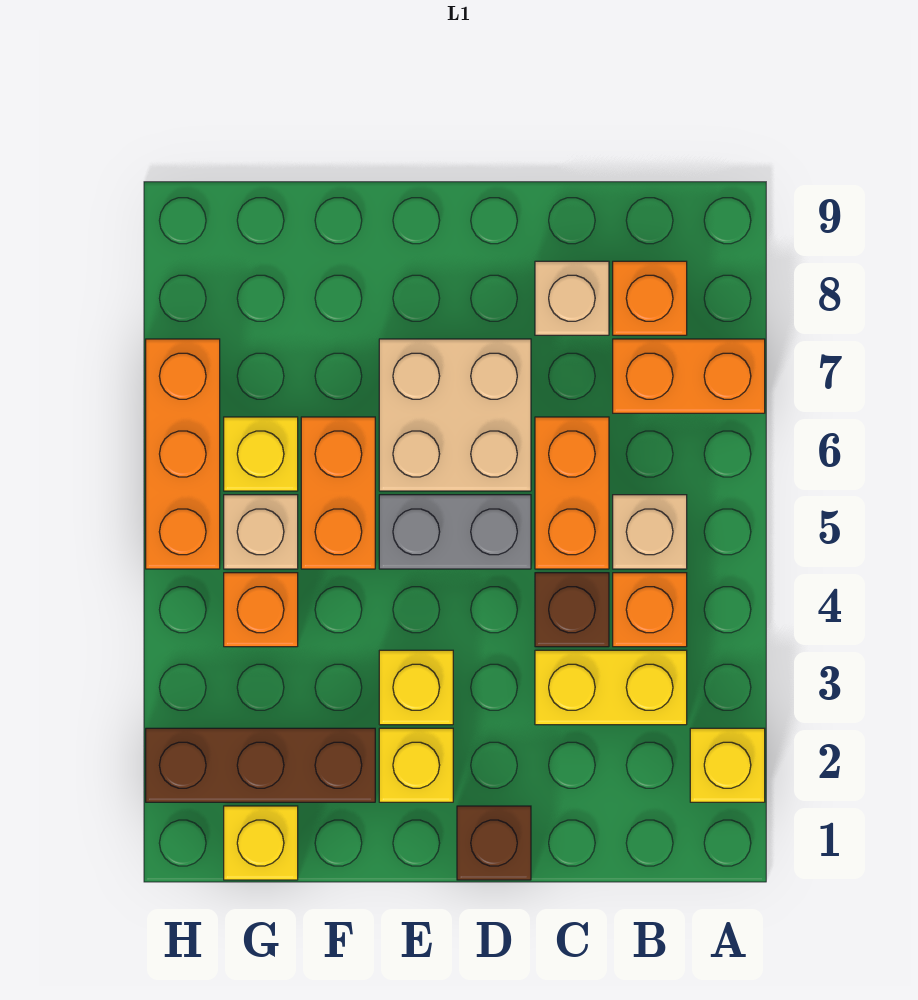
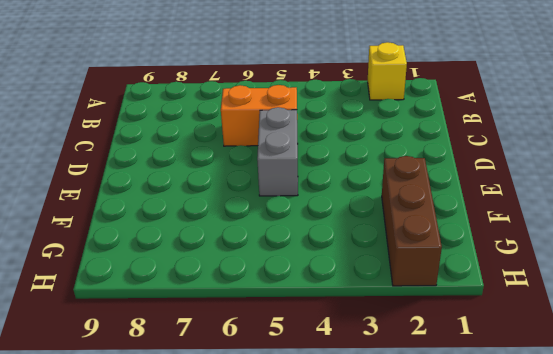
none -> orange 1x2 brick [613,339,765,413]
none -> yellow 1x2 brick [535,650,687,725]
none -> orange 1x1 brick [613,573,687,647]

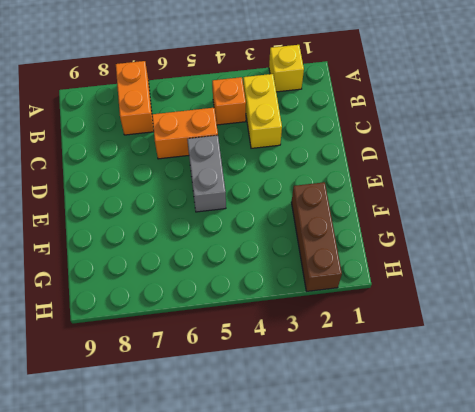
none -> tan 1x1 brick [613,495,687,569]
none -> orange 1x1 brick [613,261,687,335]
none -> brown 1x1 brick [535,573,609,647]

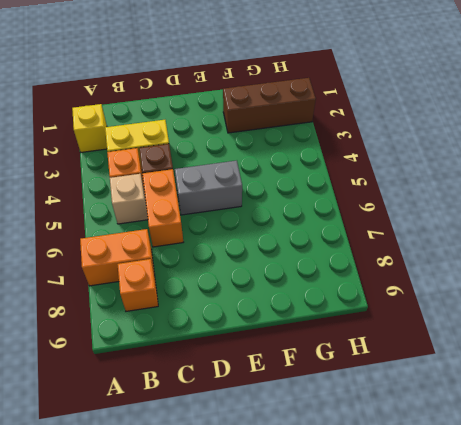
none -> tan 1x1 brick [535,261,609,335]
none -> brown 1x1 brick [457,806,531,880]
none -> tan 2x2 brick [379,339,531,491]

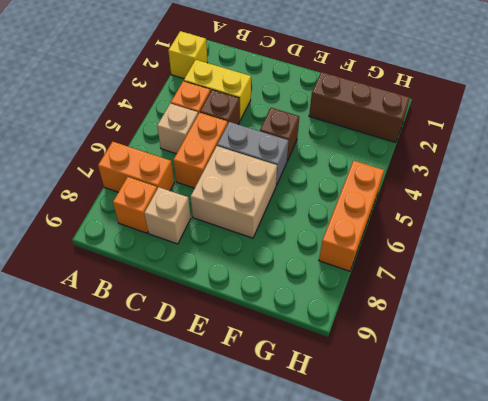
brown 1x1 brick [260,108,299,161] -> brown 1x1 brick moved to [457,806,531,880]
none -> yellow 1x1 brick [379,728,453,802]
none -> yellow 1x1 brick [379,650,453,725]
none -> orange 1x2 brick [301,417,375,569]

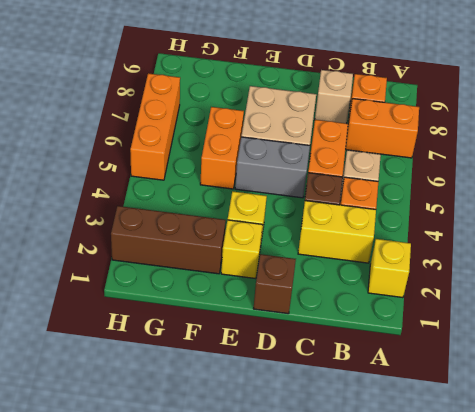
none -> yellow 1x1 brick [224,806,298,880]
none -> orange 1x1 brick [224,573,298,647]
none -> tan 1x1 brick [224,495,298,569]

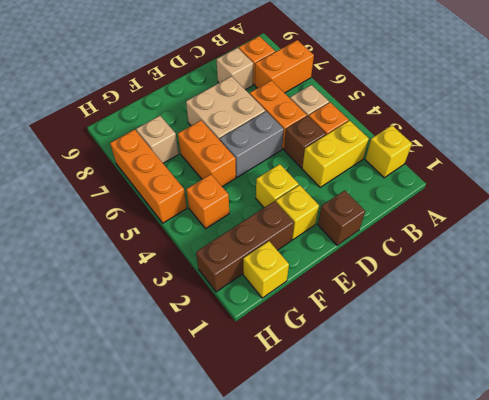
tan 1x1 brick [136,116,179,163] -> tan 1x1 brick moved to [224,495,298,569]
none -> yellow 1x1 brick [224,417,298,491]

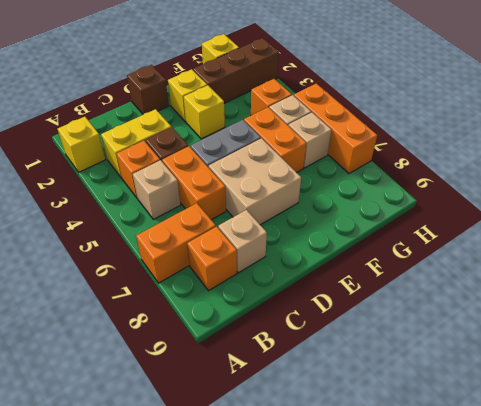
tan 1x1 brick [288,113,331,168] -> yellow 1x1 brick [224,417,298,491]

